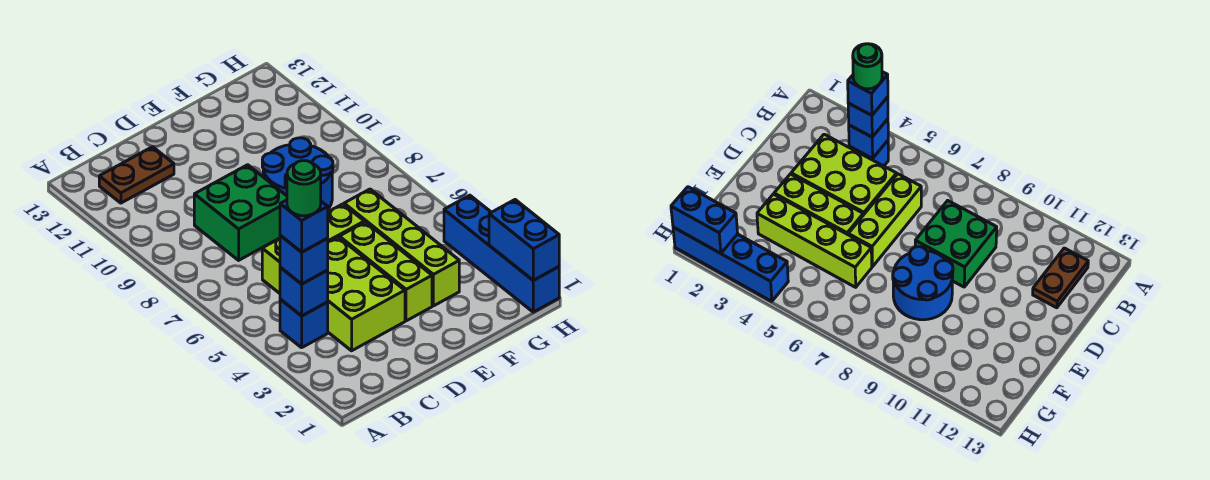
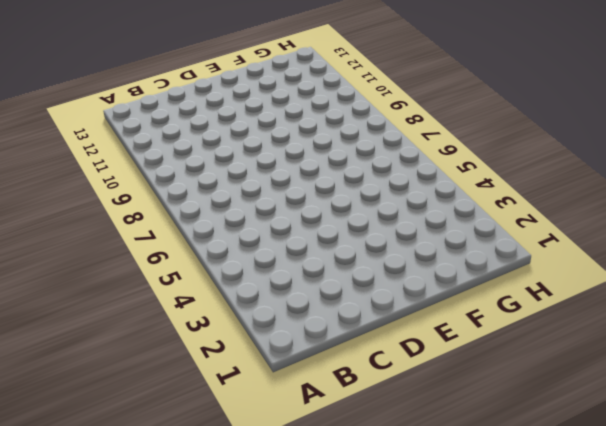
none -> blue 1x1 brick [280,299,328,348]
none -> brown 1x2 plate [99,147,174,203]
none -> lime 2x3 brick [328,237,405,351]

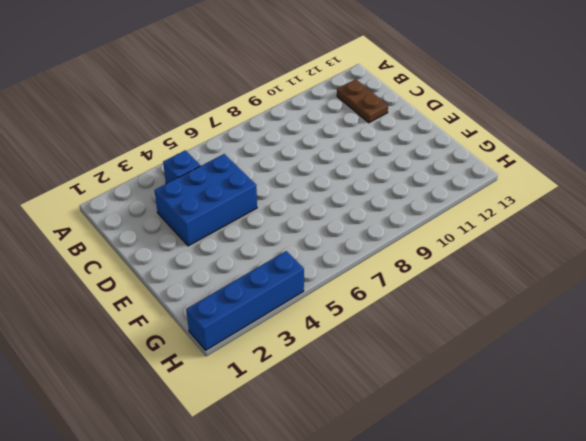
blue 2x3 brick [155,154,257,246] -> lime 2x3 brick [328,237,405,351]
none -> lime 1x3 brick [262,204,364,293]
none -> green 2x2 brick [194,165,287,260]
none -> lime 1x3 brick [339,222,432,321]

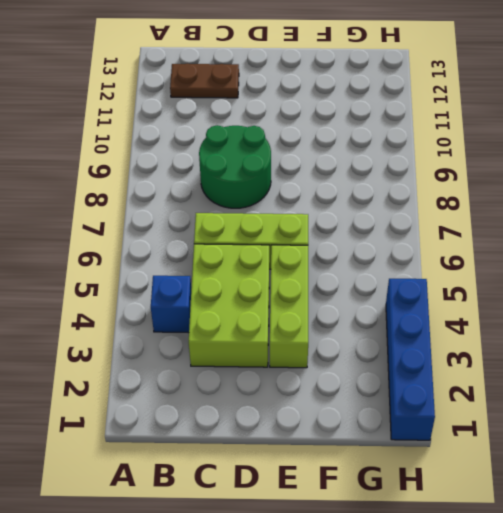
green 2x2 round brick [199,125,271,208] -> green 2x2 brick [194,165,287,260]
none -> blue 2x2 round brick [262,138,333,209]
none -> lime 1x4 brick [344,189,459,306]
none -> blue 1x1 brick [280,267,328,316]

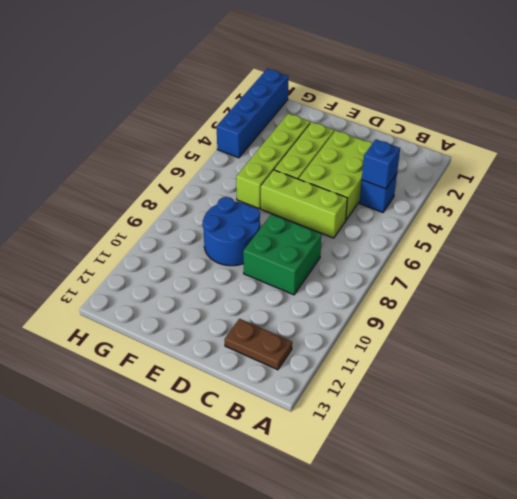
none -> blue 1x2 brick [489,200,559,280]
none -> blue 1x1 brick [280,236,328,284]
none -> blue 1x1 brick [280,200,328,252]

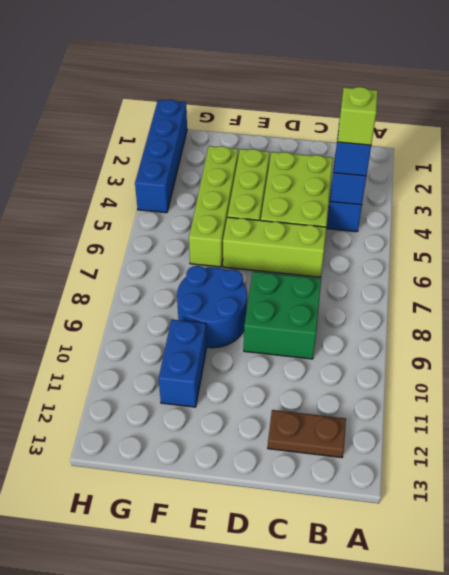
lime 1x1 brick [338,87,378,145] -> blue 1x1 brick [280,200,328,252]
blue 1x2 brick [159,320,206,407] -> blue 1x2 brick moved to [489,200,559,280]
none -> green 1x1 round brick [287,161,321,216]

